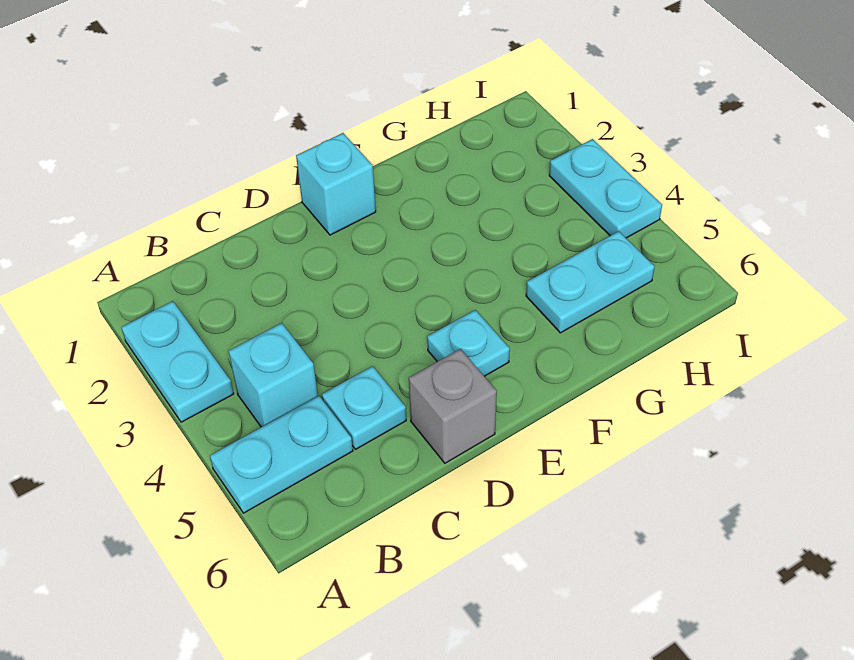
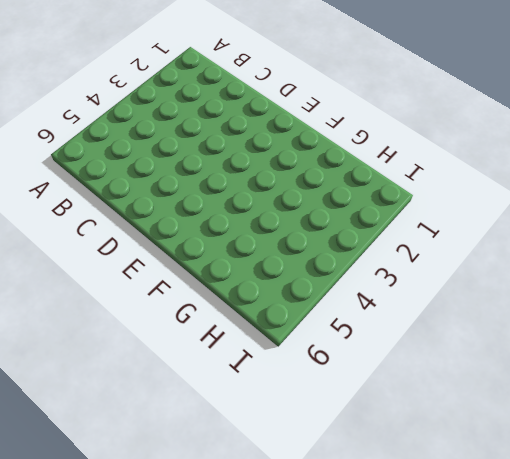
none -> cyan 1x2 plate [121,301,234,422]
none -> cyan 1x2 plate [210,396,353,513]

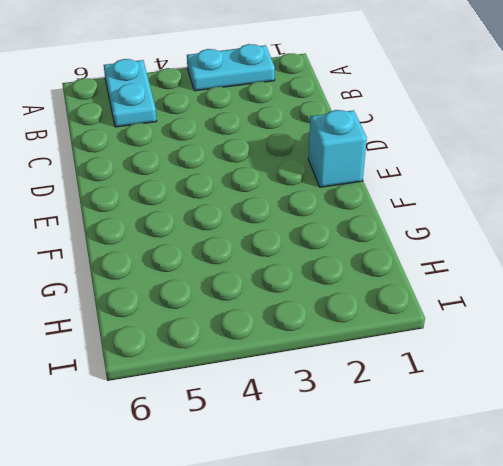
none -> cyan 1x1 brick [228,323,318,427]
none -> cyan 1x1 plate [322,366,406,449]

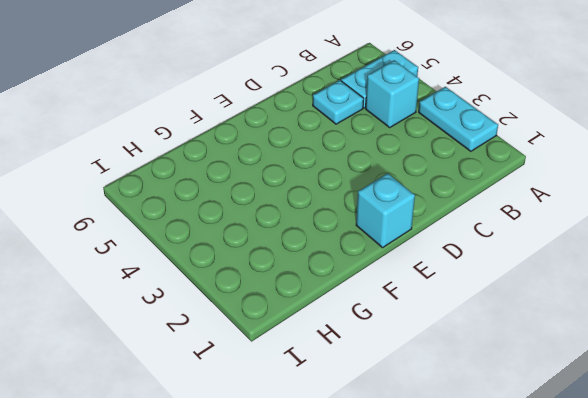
none -> grey 1x1 brick [409,349,497,463]
none -> cyan 1x1 plate [427,310,510,376]

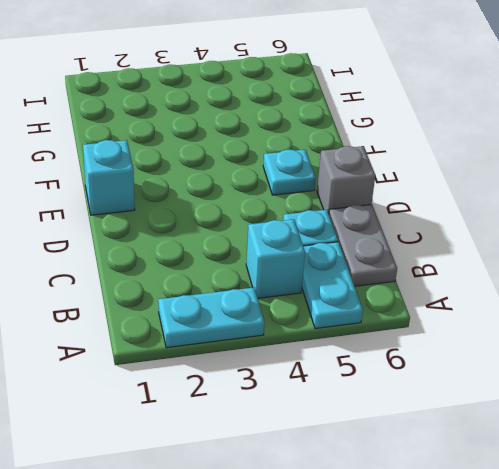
grey 1x2 plate [329,205,397,286] -> none
none -> cyan 1x2 plate [526,231,655,333]
none -> cyan 1x2 plate [549,139,662,238]

